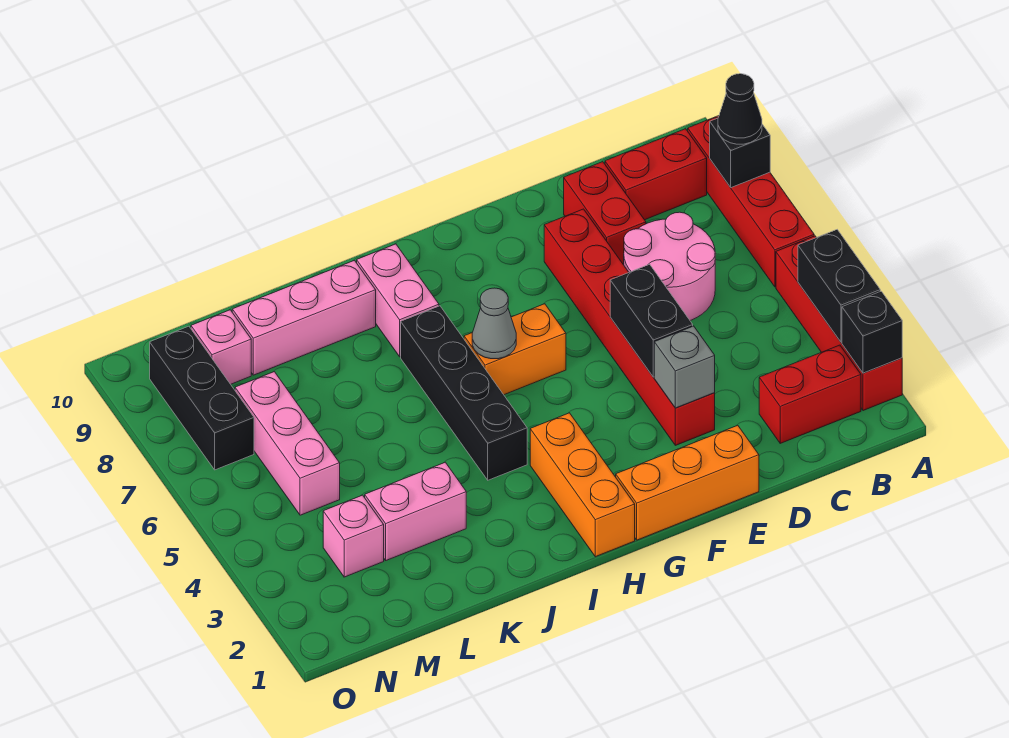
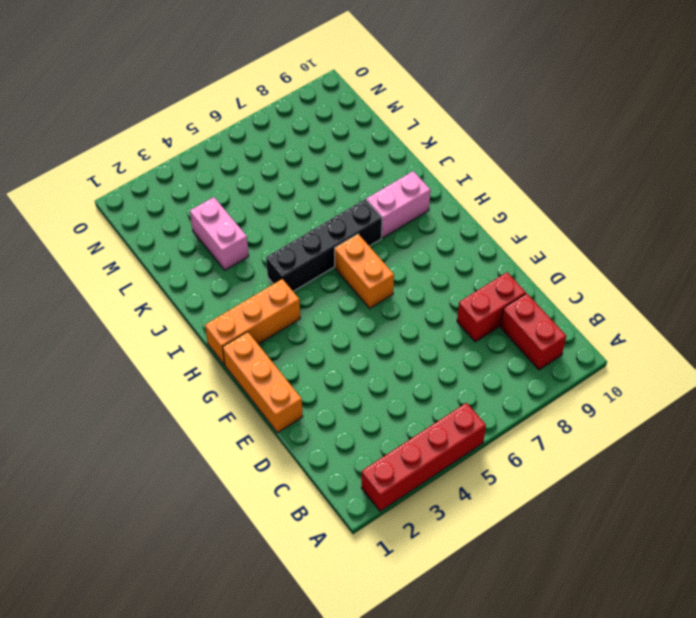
none -> red 1x4 brick [688,116,814,287]
none -> red 1x2 brick [759,345,861,443]
none -> pink 2x2 round brick [624,212,715,321]

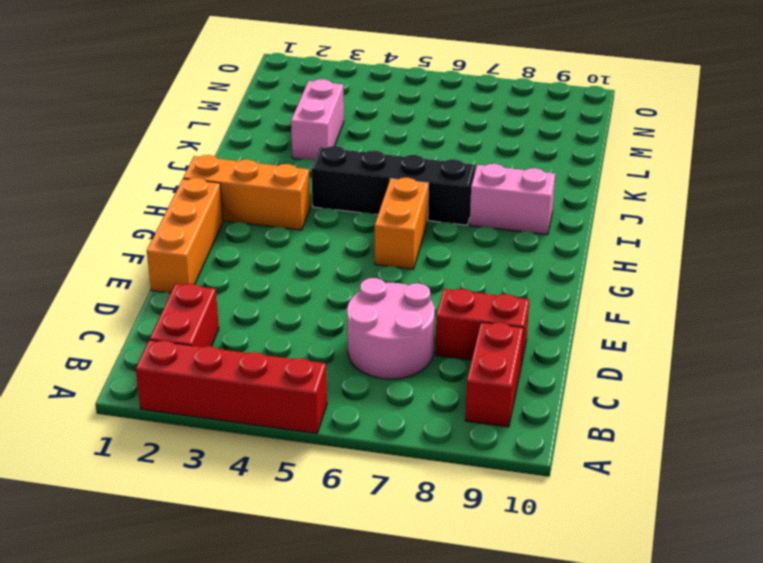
none -> red 1x4 brick [688,116,814,287]
none -> red 1x6 brick [544,209,715,445]
none -> pink 1x3 brick [232,261,376,375]

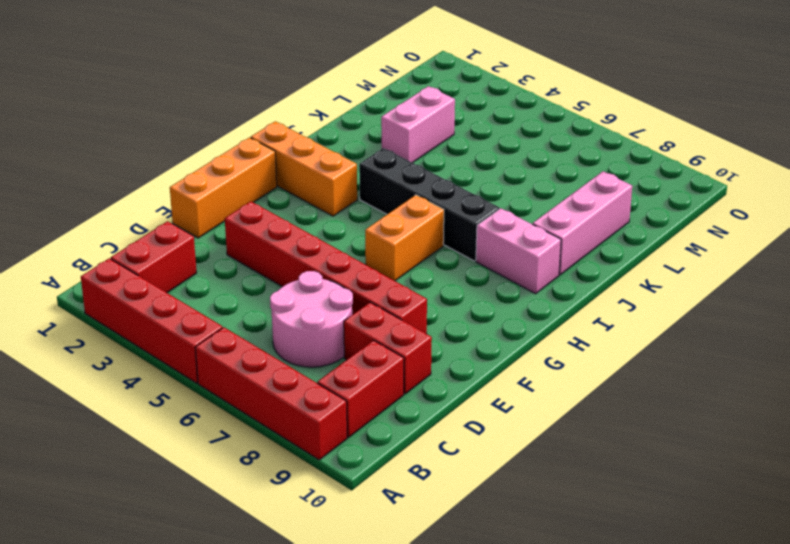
none -> pink 1x1 brick [323,495,384,577]
none -> pink 1x3 brick [235,372,340,515]
none -> pink 1x1 brick [191,310,251,384]

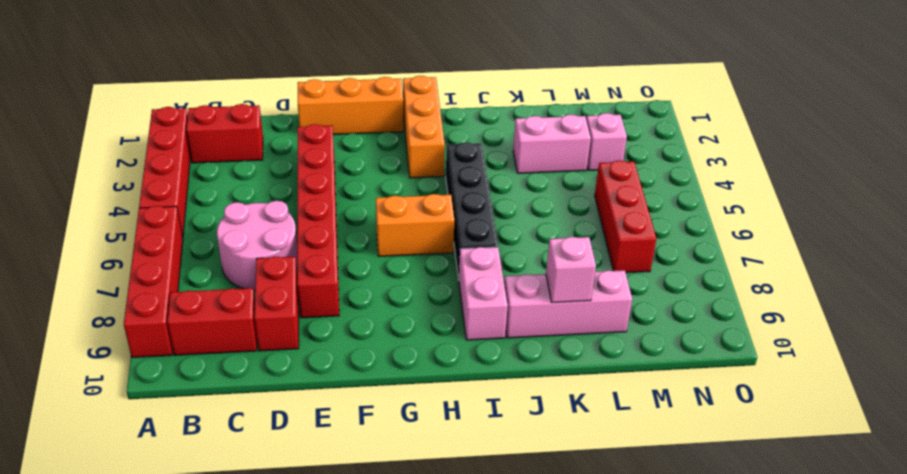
pink 1x1 brick [546,237,596,303] -> pink 1x1 brick moved to [191,310,251,384]
red 1x3 brick [595,161,656,273] -> pink 1x3 brick [235,372,340,515]
none -> black 1x3 brick [150,326,254,470]
none -> black 1x1 brick [842,291,902,373]
none -> black 1x2 brick [798,230,880,342]

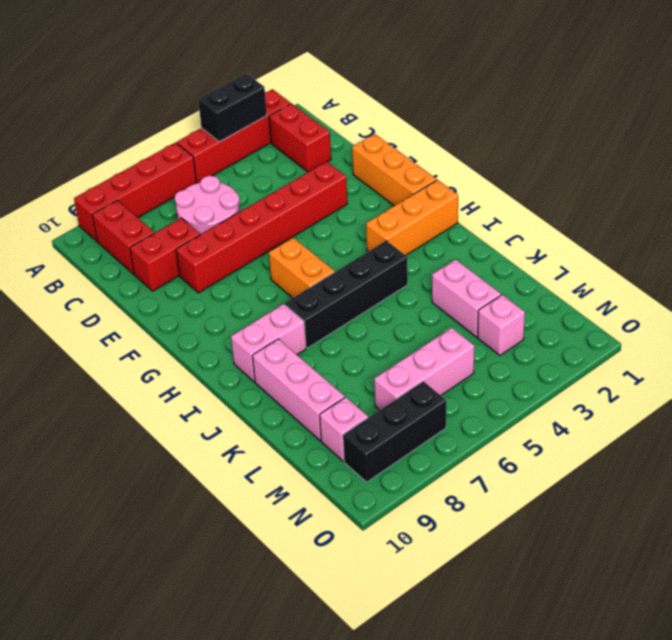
none -> black 1x1 brick [842,291,902,373]
none -> black 1x1 brick [710,118,770,188]
none -> grey 1x1 brick [654,326,715,408]

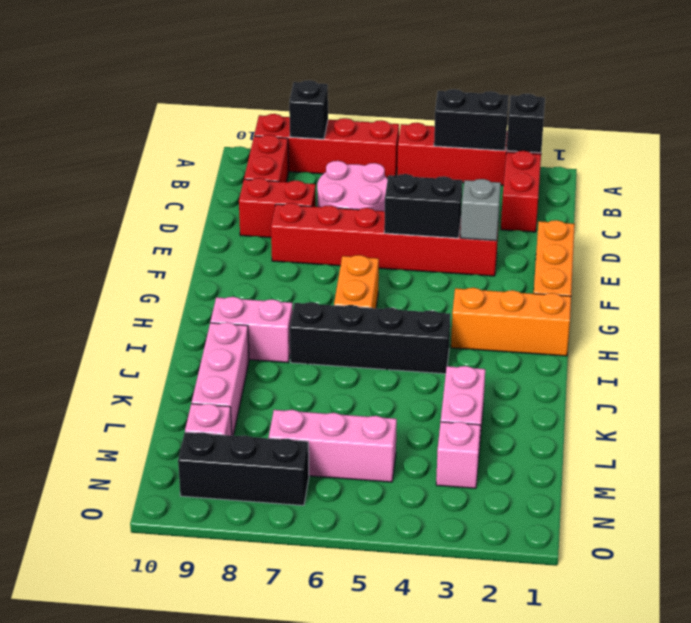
none -> grey 1x1 cone [472,288,516,359]
none -> black 1x1 cone [718,74,762,144]

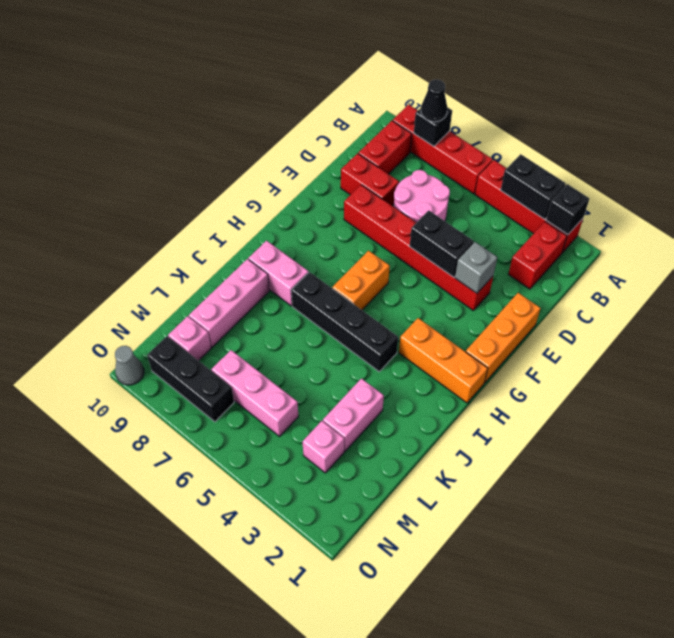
grey 1x1 cone [115,346,144,385] -> grey 1x1 cone moved to [472,288,516,359]

